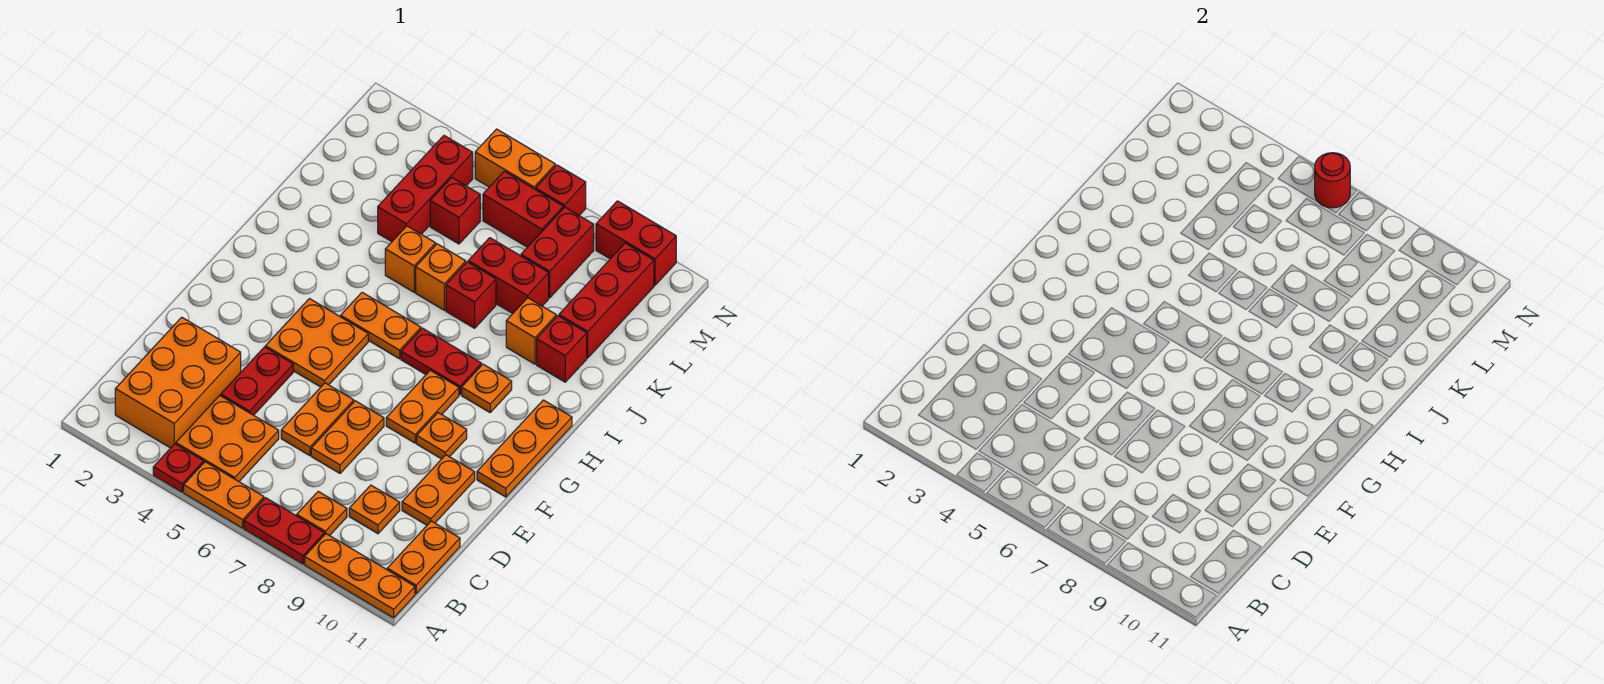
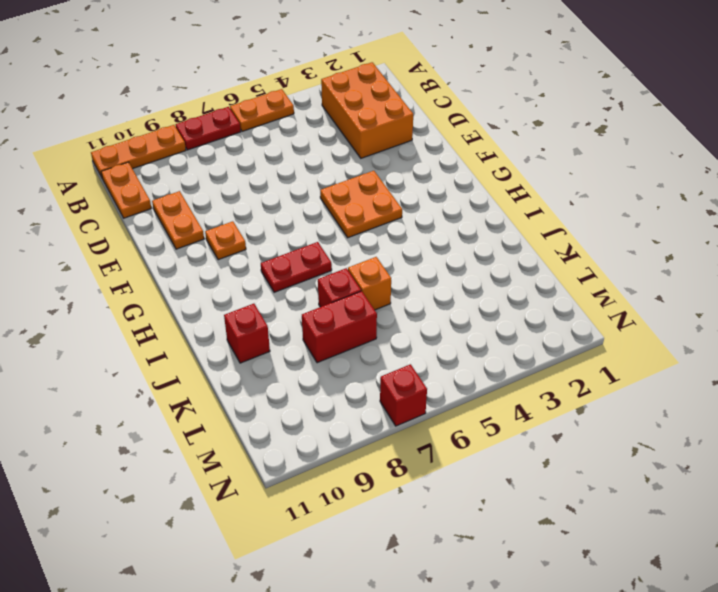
none -> red 1x1 plate [153,444,204,492]
none -> orange 2x2 plate [176,395,279,481]
none -> orange 1x1 plate [297,491,347,536]
none -> orange 1x1 plate [349,485,400,534]

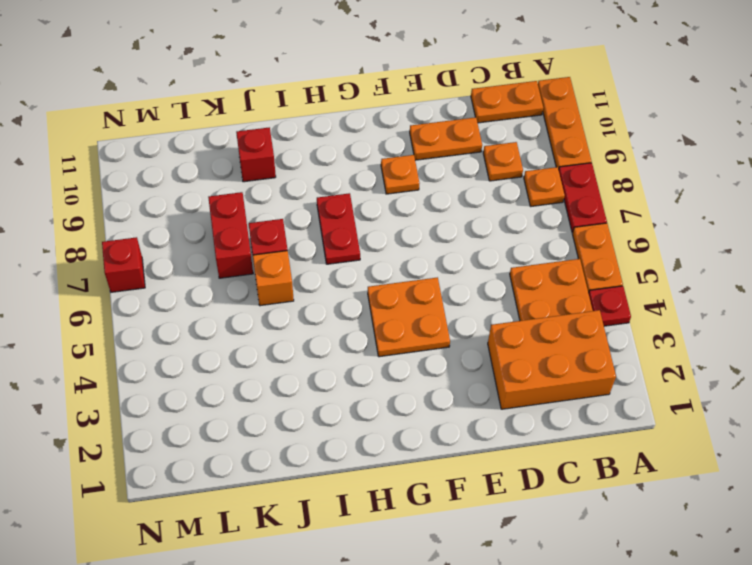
none -> red 1x2 plate [221,347,293,415]
none -> orange 1x2 plate [281,383,354,456]
none -> orange 1x2 plate [311,401,384,473]
none -> orange 1x2 plate [386,370,459,443]

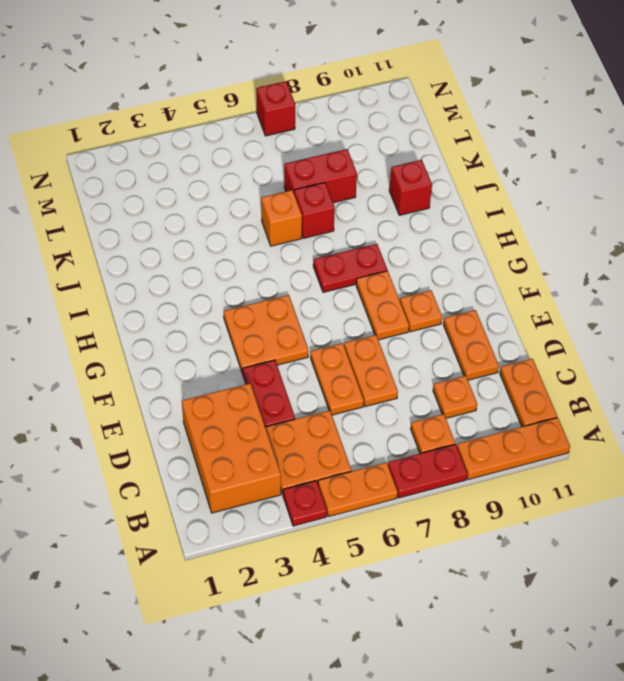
none -> orange 1x3 plate [477,400,572,497]
none -> orange 1x2 plate [341,292,421,359]
none -> orange 1x1 plate [462,364,512,412]
none -> orange 1x1 brick [385,226,436,292]

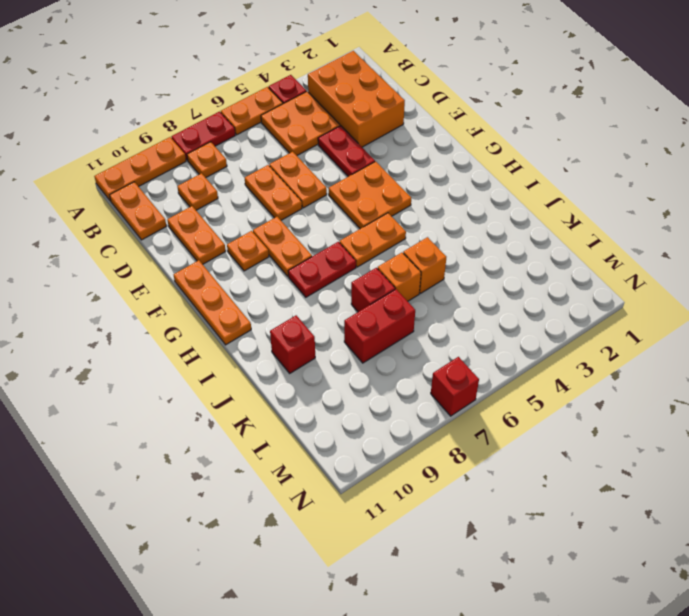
none -> orange 1x1 plate [462,364,512,412]
none -> orange 1x1 brick [506,298,556,364]
none -> red 1x3 brick [378,136,473,242]
none -> red 1x3 brick [559,243,654,358]

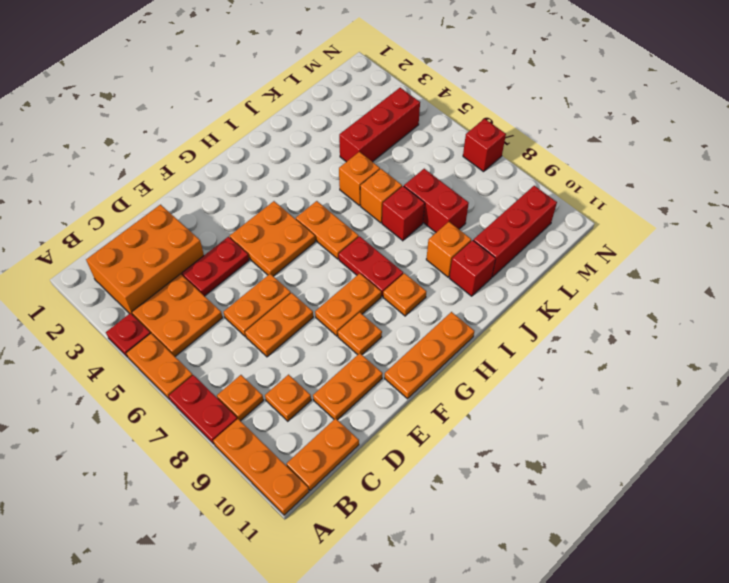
none -> red 1x1 brick [430,178,480,244]
none -> red 1x2 brick [521,207,594,298]
none -> red 1x2 brick [483,171,563,247]
none -> orange 1x2 brick [475,129,555,190]

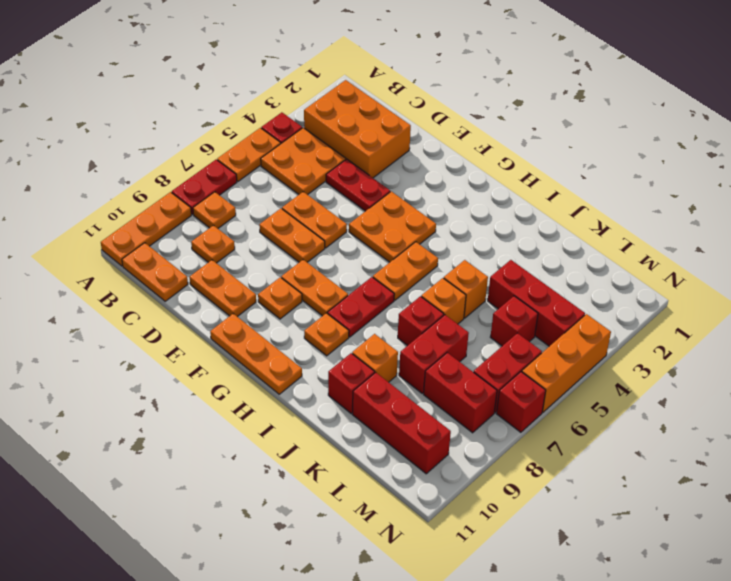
orange 1x3 brick [522,314,611,412] -> orange 1x2 brick [475,129,555,190]
none -> red 1x2 brick [596,201,676,285]
none -> red 1x1 round brick [1315,153,1350,208]

